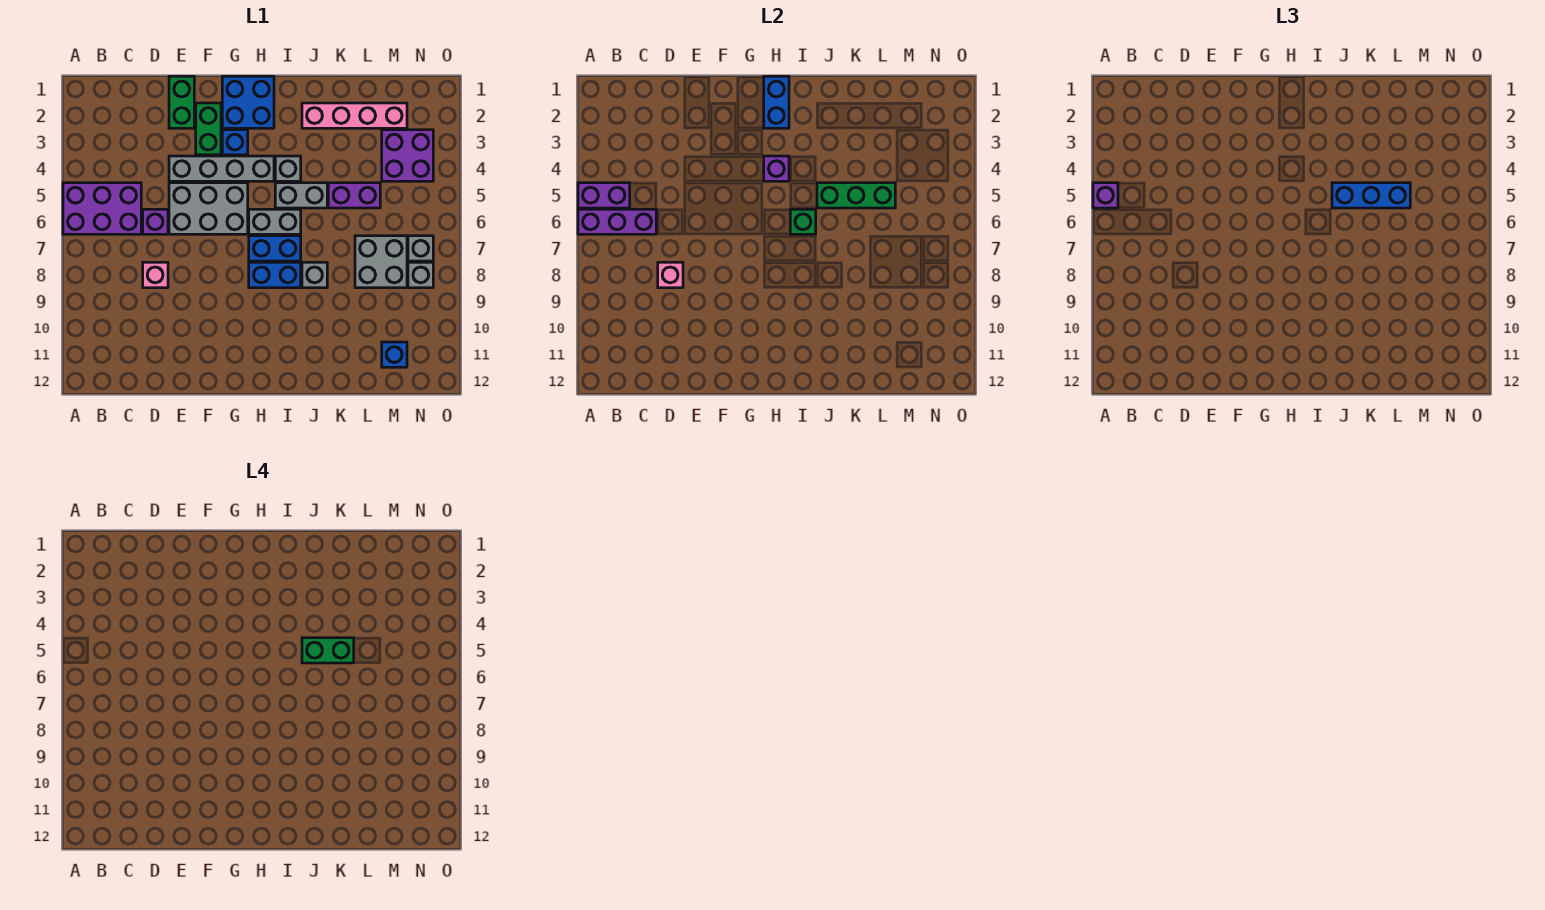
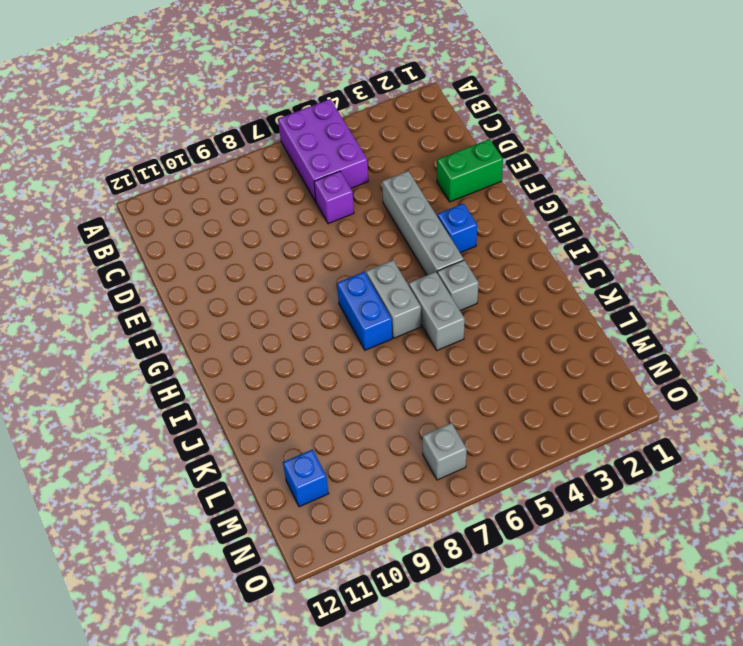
none -> pink 1x1 brick [143,262,168,288]
none -> grey 2x3 brick [169,183,248,234]
none -> green 1x2 brick [196,103,221,155]
none -> blue 2x2 brick [222,76,274,128]

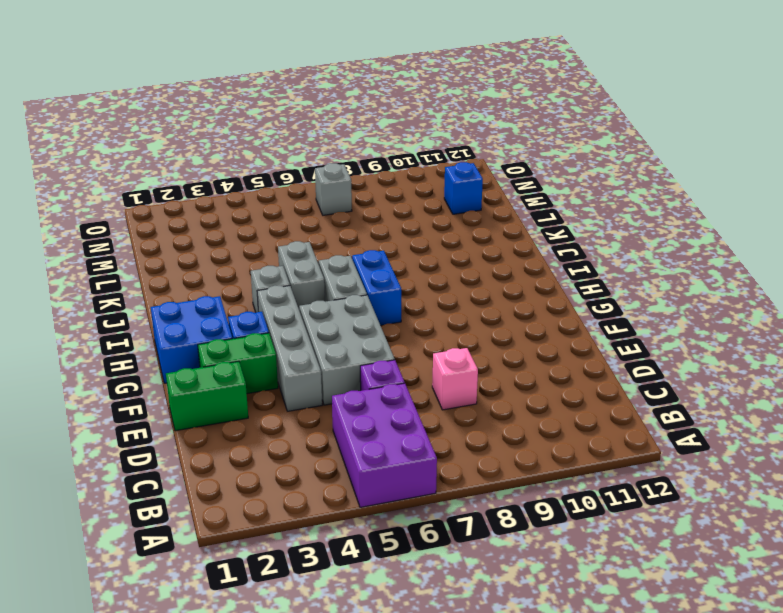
none -> blue 1x2 brick [249,262,301,288]
none -> pink 1x4 brick [302,103,407,128]
none -> grey 1x1 brick [302,262,327,288]
none -> purple 1x2 brick [328,183,380,208]

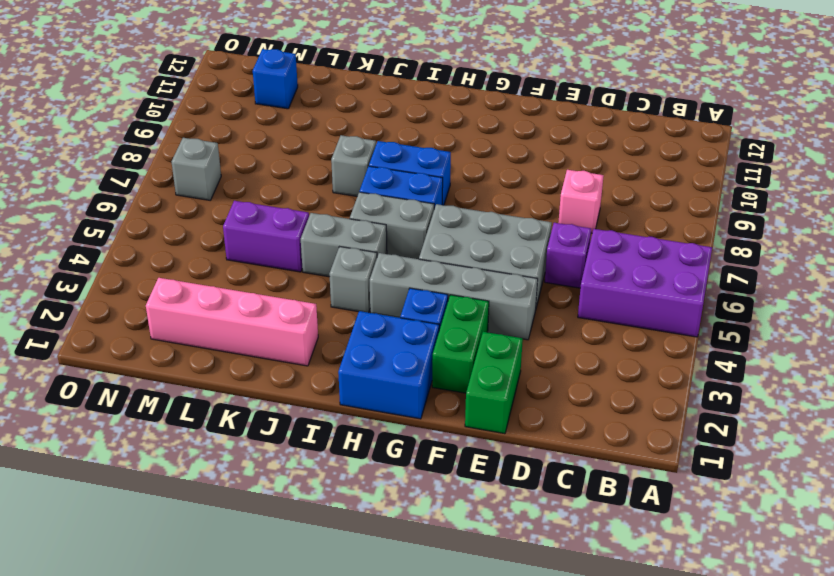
none -> grey 2x2 brick [355,236,407,288]
none -> purple 2x2 brick [382,130,433,181]
none -> grey 1x1 brick [408,262,433,288]
none -> purple 1x2 brick [578,183,630,208]

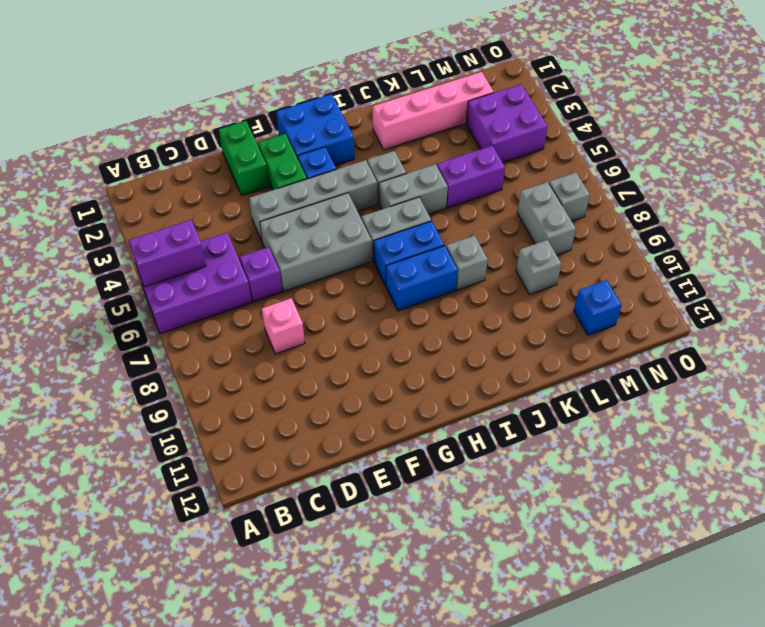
grey 1x1 brick [516,240,561,294] -> grey 1x1 brick moved to [408,262,433,288]
grey 1x2 brick [517,182,576,255] -> grey 2x2 brick [355,236,407,288]
none -> purple 1x3 brick [578,209,656,234]
none -> pink 1x1 brick [658,262,683,288]
none -> blue 1x2 brick [764,76,789,128]
none -> purple 1x1 brick [764,156,789,181]

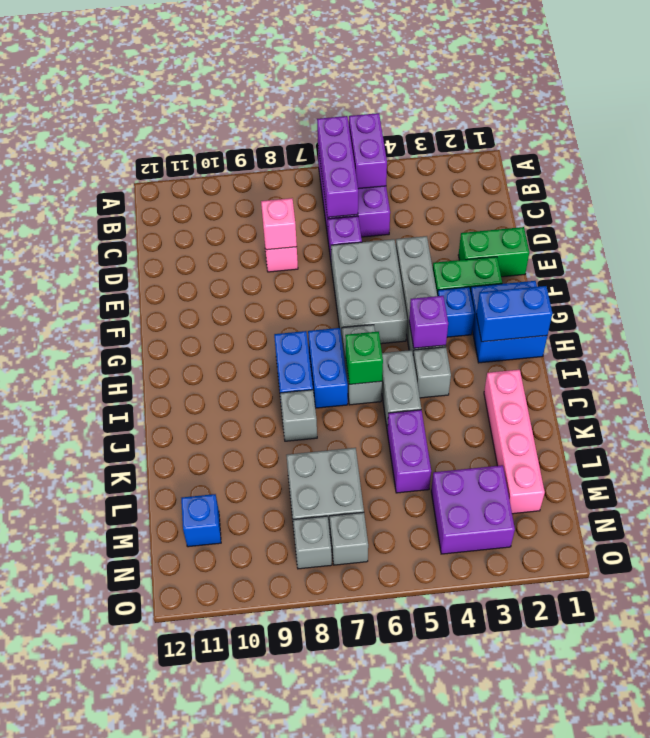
none -> green 1x3 brick [817,183,895,208]
none -> purple 1x1 brick [1093,183,1118,208]
none -> blue 1x3 brick [1332,183,1410,208]
none -> green 1x2 brick [302,638,354,663]

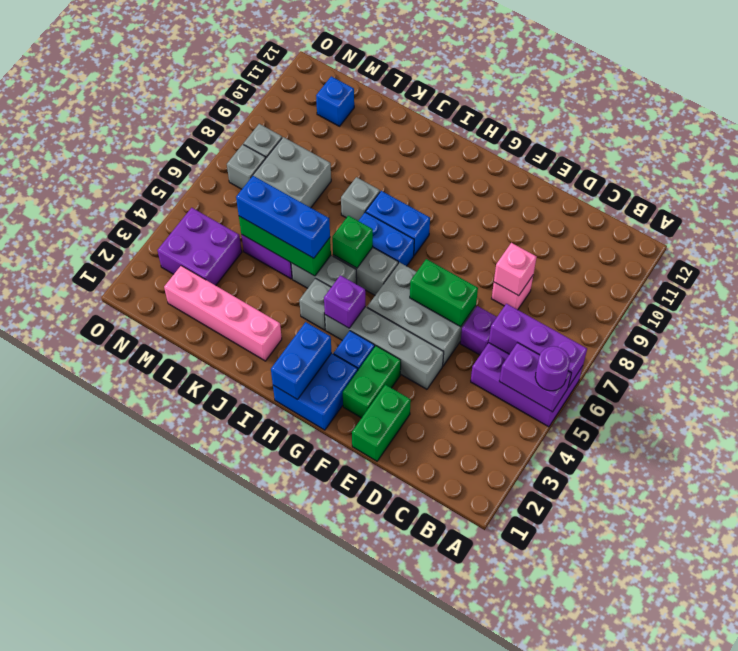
purple 1x1 round brick [535,346,570,391] -> purple 1x1 brick [1093,183,1118,208]
green 1x2 brick [410,259,478,327] -> green 1x2 brick moved to [302,638,354,663]

